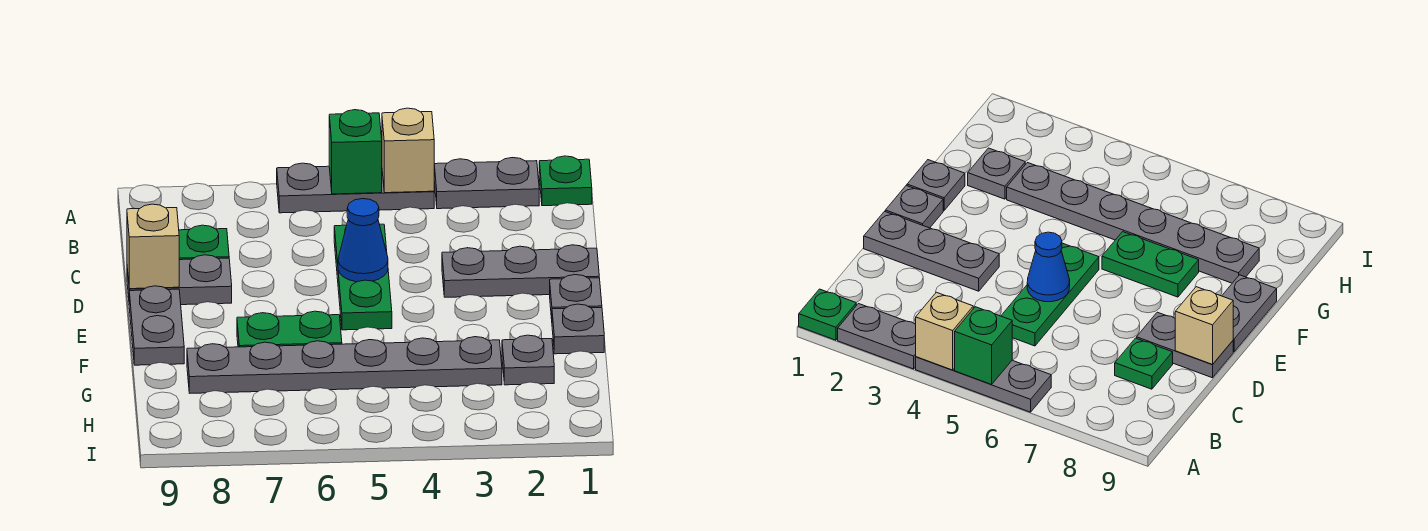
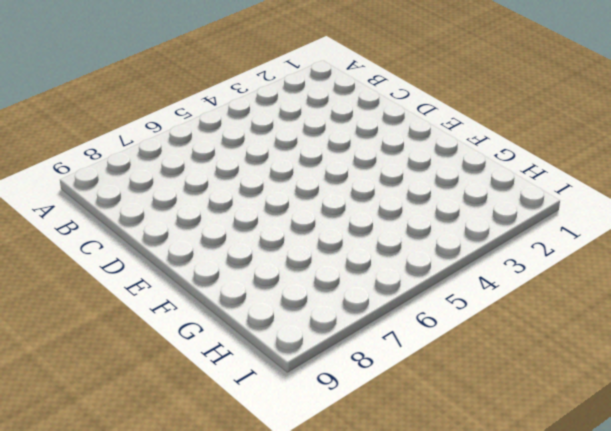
none -> green 1x1 plate [539,156,592,206]
none -> grey 1x2 plate [434,158,539,209]
none -> grey 1x3 plate [277,163,434,213]

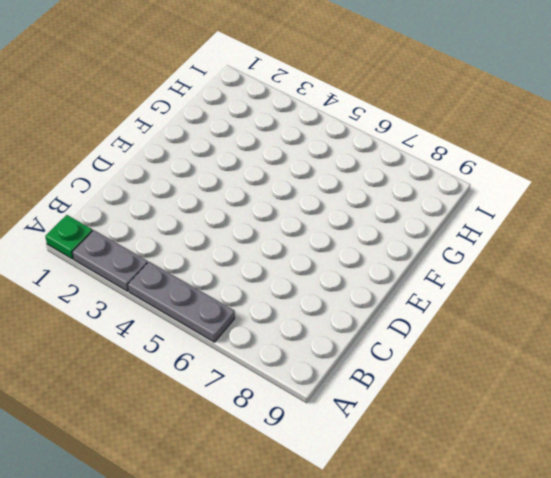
none -> green 1x3 plate [334,224,392,330]
none -> green 1x1 plate [179,225,229,260]
none -> grey 1x3 plate [442,245,599,297]

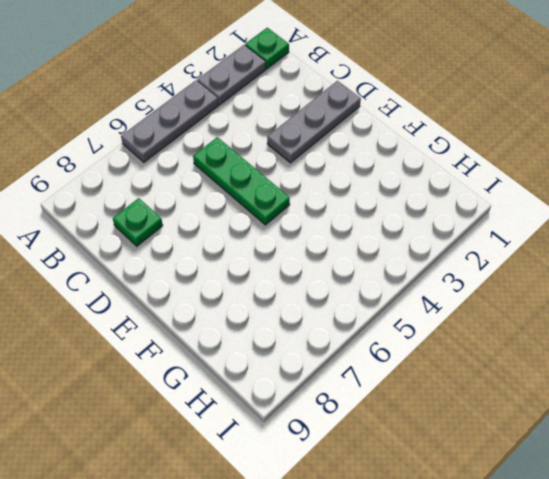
none -> grey 1x2 plate [127,255,232,305]
none -> grey 1x1 plate [550,275,602,319]
none -> grey 1x2 plate [129,286,184,365]

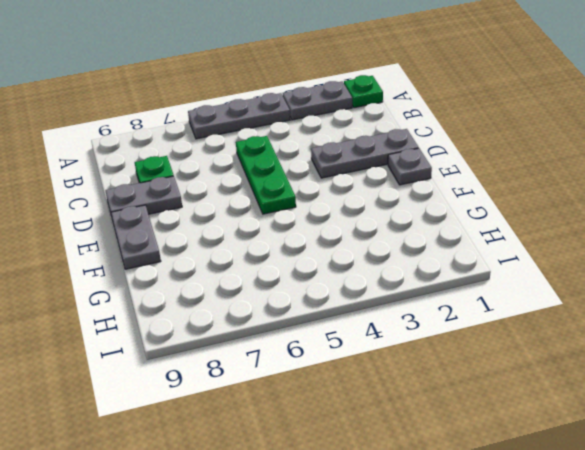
none -> grey 1x1 plate [552,304,604,354]
none -> green 1x2 plate [237,311,342,347]
none -> grey 1x1 plate [502,335,554,385]

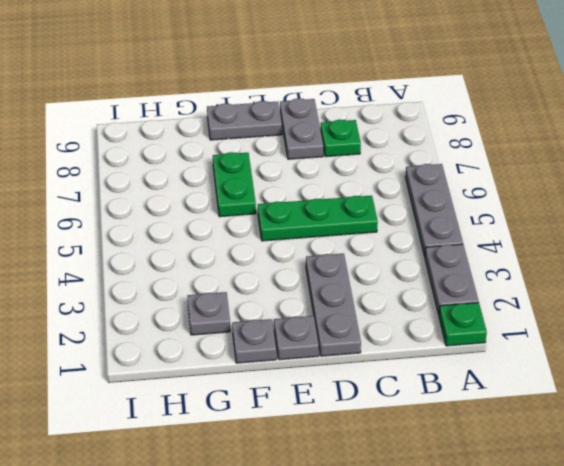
none -> grey 1x6 plate [187,337,502,393]
none -> tan 1x1 brick [382,108,434,193]
none -> green 1x1 brick [329,110,382,194]

